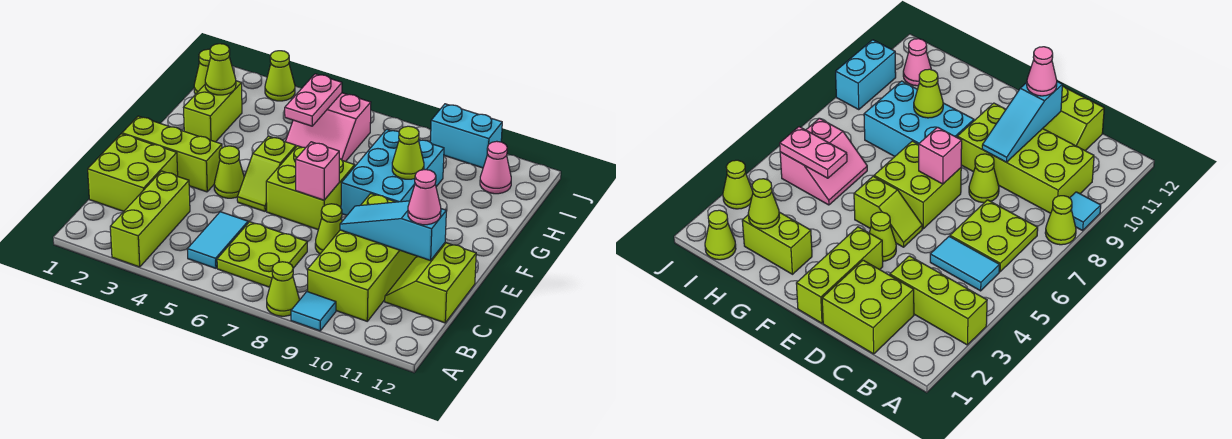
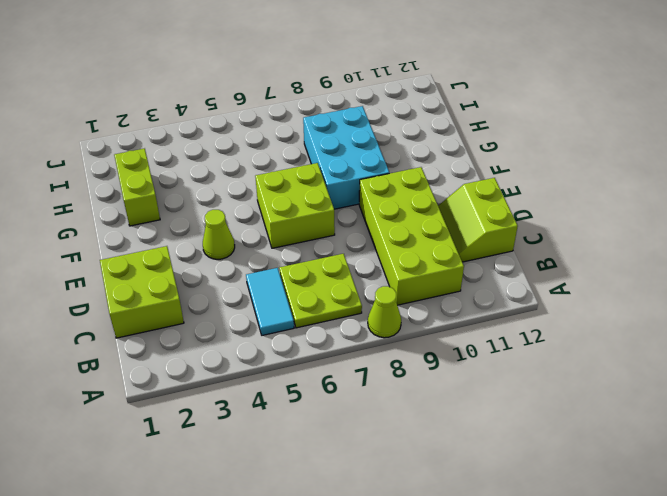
none -> lime 1x3 brick [110,171,190,267]
none -> cyan 1x1 tile [291,292,336,331]
none -> lime 1x1 cone [315,204,342,254]

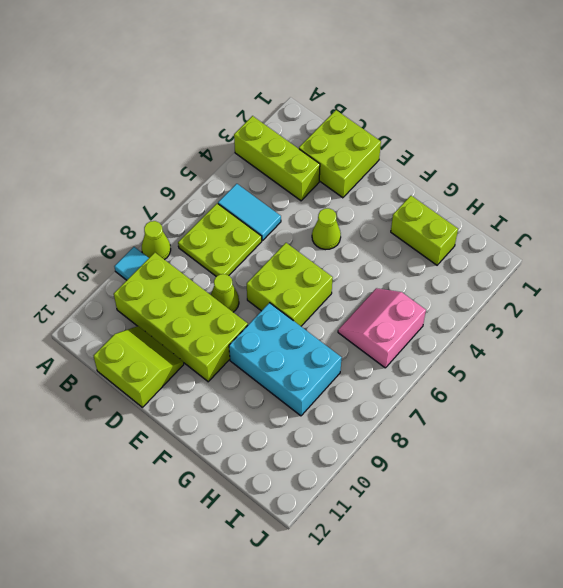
none -> lime 1x3 brick [122,116,222,192]
none -> lime 1x2 slope [237,136,296,211]
none -> lime 1x1 cone [194,49,211,94]

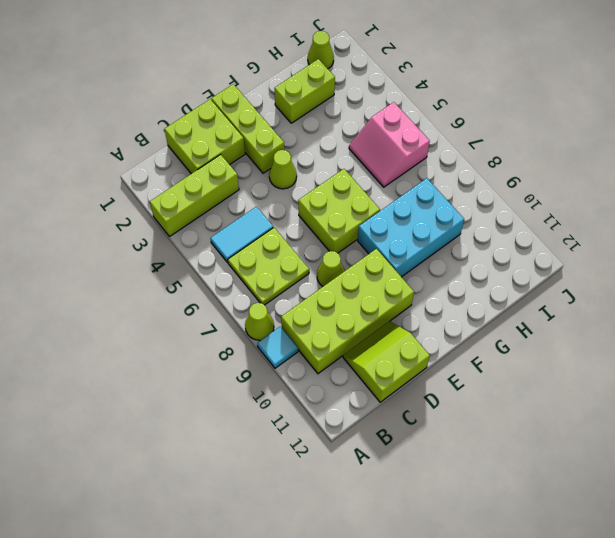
none -> lime 1x2 slope [237,136,296,211]
none -> pink 1x1 cone [480,141,511,194]
none -> lime 1x1 cone [265,51,295,101]

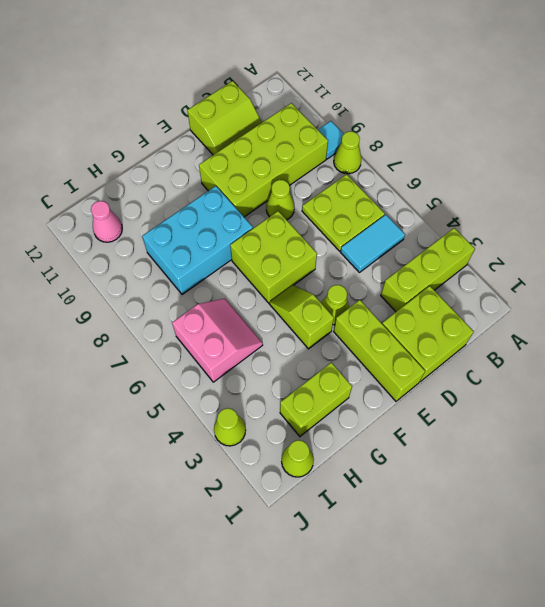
lime 1x2 slope [270,285,334,349] -> lime 1x2 slope turned to [237,136,296,211]
none -> cyan 1x2 brick [430,104,502,168]
none -> cyan 1x3 slope [340,201,446,261]
none -> pink 1x1 brick [296,142,339,200]

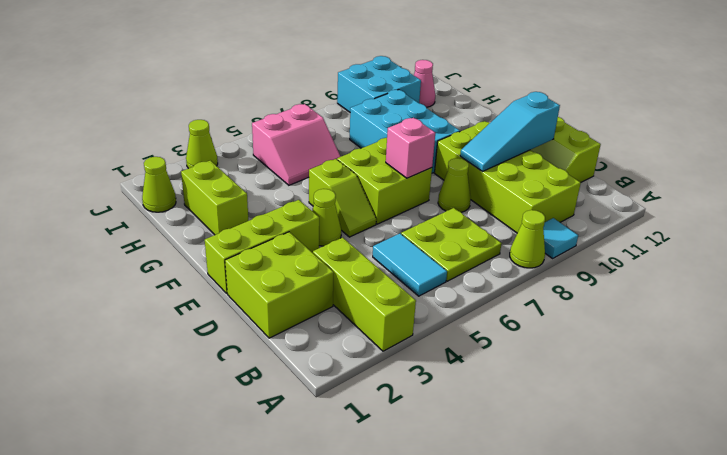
cyan 2x2 brick [337,56,421,112] -> cyan 1x2 brick [430,104,502,168]
none -> lime 1x1 cone [392,126,424,179]
none -> lime 1x1 cone [205,44,236,95]
none -> pink 1x2 plate [285,74,342,126]

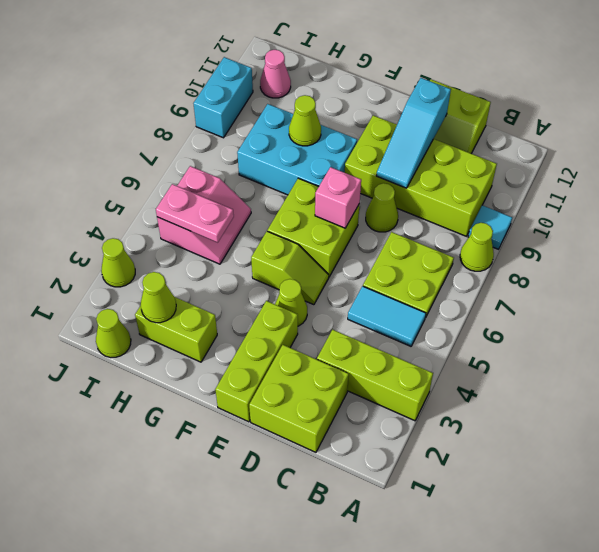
none -> pink 1x1 cone [408,170,441,225]

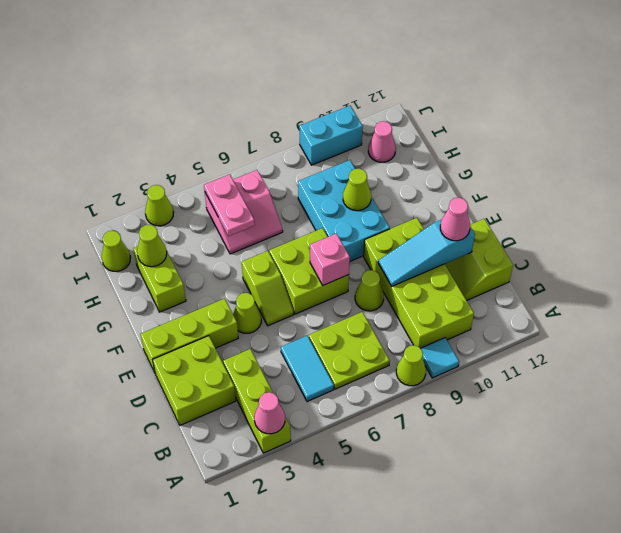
pink 1x1 cone [254,392,285,434] -> none

